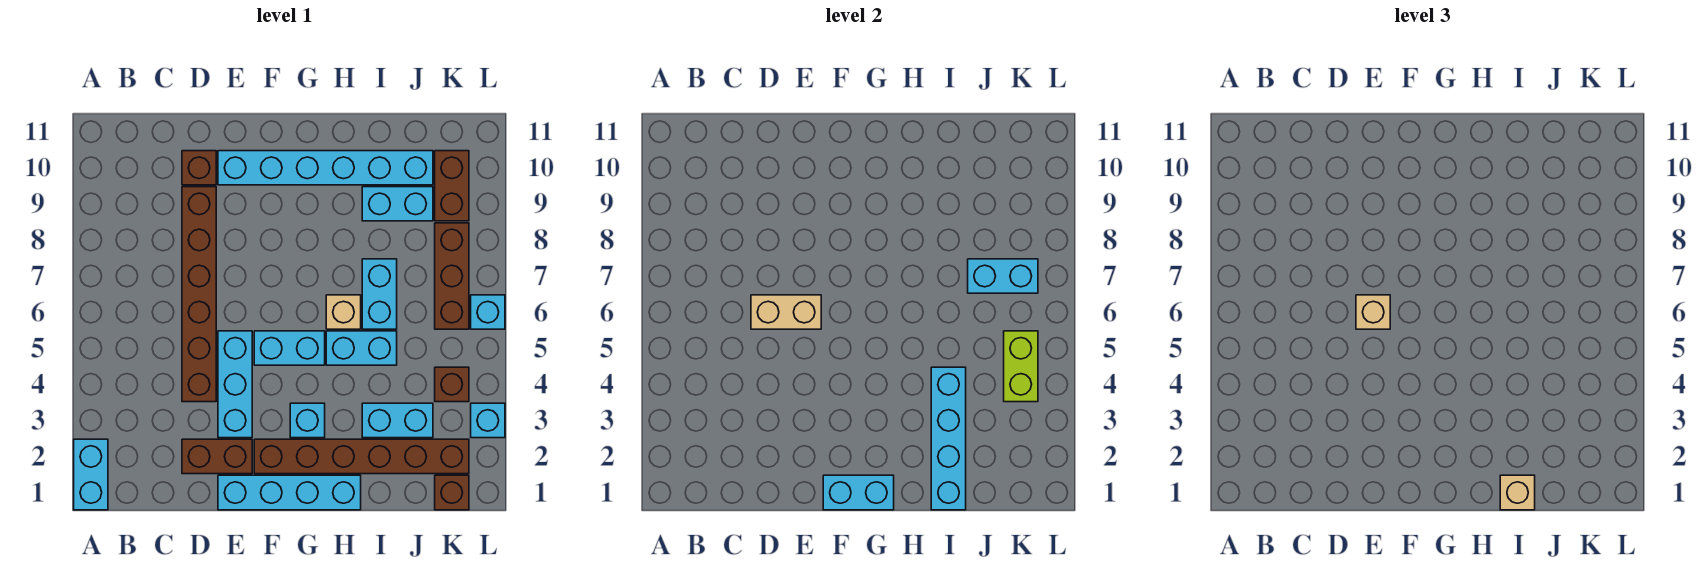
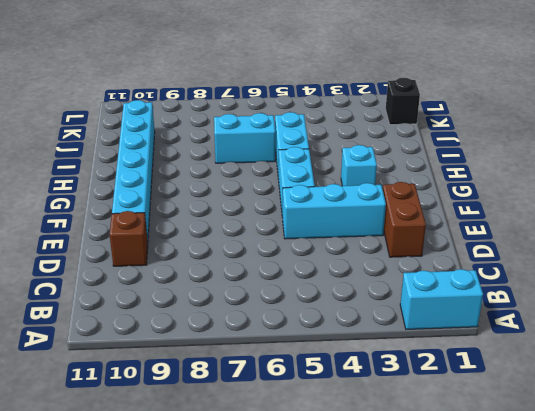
black 1x1 brick [386,78,420,125] -> brown 1x1 brick [435,475,469,510]
none -> brown 1x6 brick [182,187,216,402]
none -> cyan 1x4 brick [218,475,361,510]
none -> brown 1x6 brick [254,439,469,474]

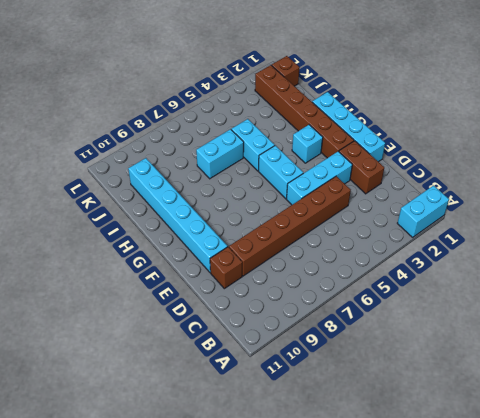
none -> tan 1x1 brick [326,295,361,329]
none -> cyan 1x2 brick [362,403,433,438]
none -> cyan 1x2 brick [362,187,433,221]

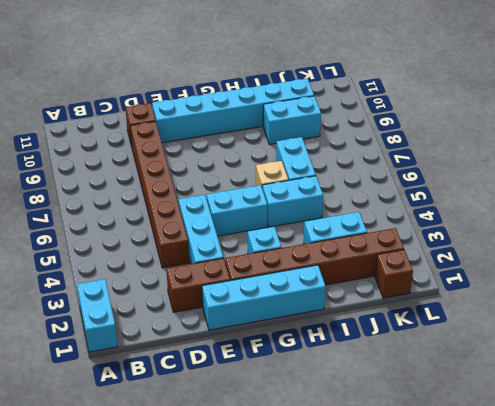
none -> brown 1x1 brick [435,367,469,402]
none -> brown 1x3 brick [435,223,469,329]
none -> brown 1x2 brick [435,151,469,221]

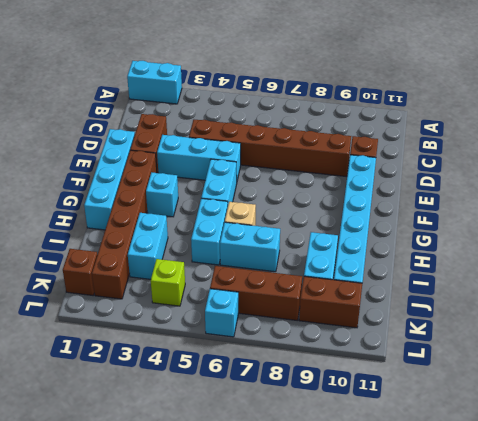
lime 1x1 brick [151,259,185,306] -> brown 1x1 brick [435,367,469,402]
none -> cyan 1x1 brick [471,403,505,438]
none -> tan 1x2 brick [751,295,821,329]
none -> cyan 1x2 brick [823,475,894,510]

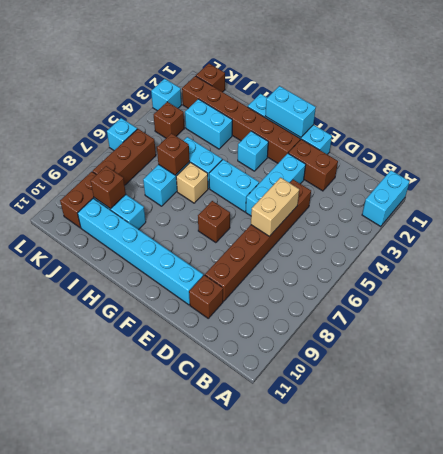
tan 1x2 brick [251,178,299,236] -> tan 1x2 brick turned to [751,295,821,329]
brown 1x1 brick [198,201,230,243] -> none
brown 1x1 brick [157,134,190,175] -> none
brown 1x1 brick [91,166,126,209] -> none
none -> cyan 1x4 brick [931,367,966,510]
none -> cyan 1x2 brick [968,259,1038,293]
none -> lime 1x2 brick [1004,331,1038,402]

